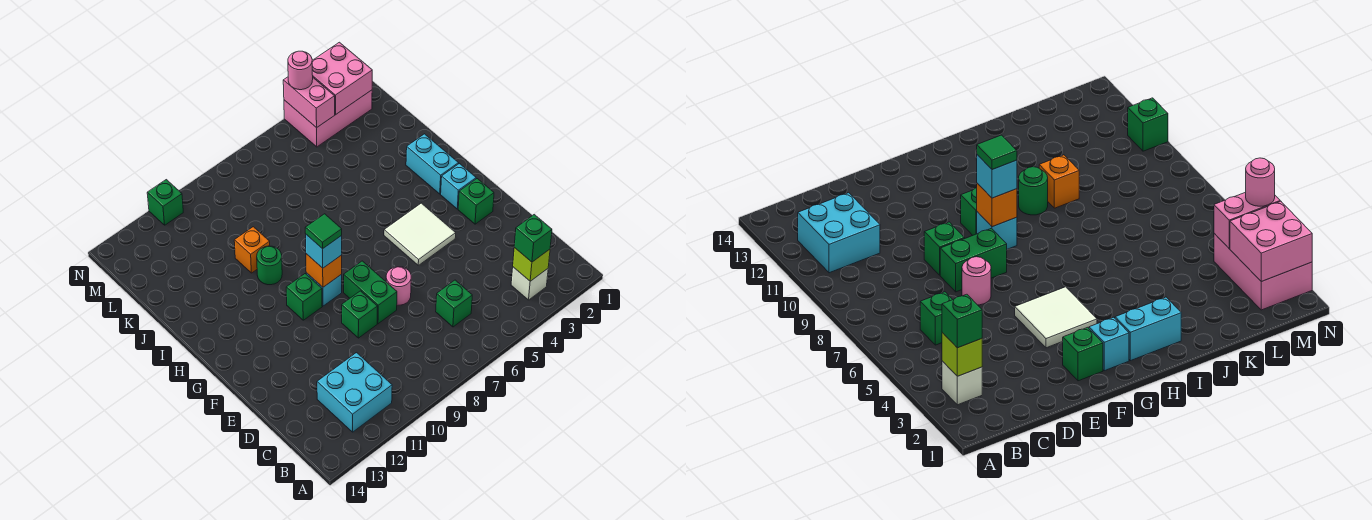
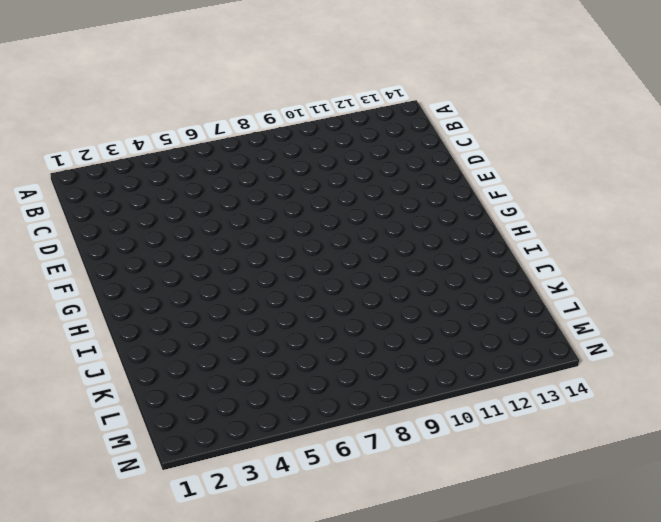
none -> white 1x1 brick [511,267,548,300]
none -> cyan 2x2 brick [317,353,392,432]
none -> green 1x1 brick [436,280,472,327]

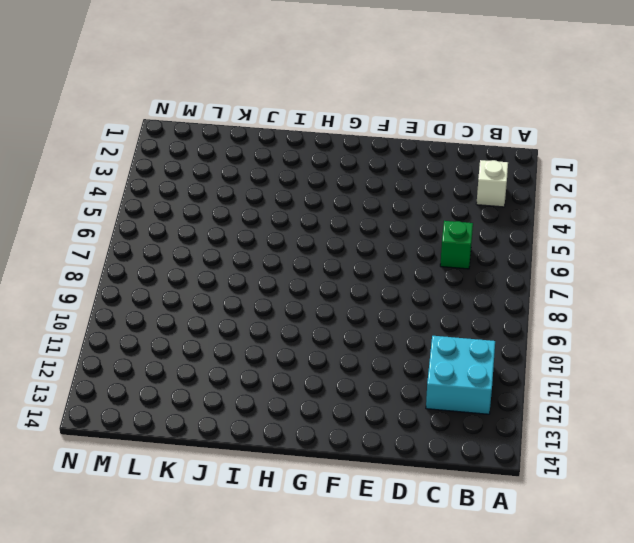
none -> pink 1x1 round brick [386,267,411,305]
none -> green 1x2 brick [344,261,397,324]
none -> green 1x1 brick [342,291,377,338]

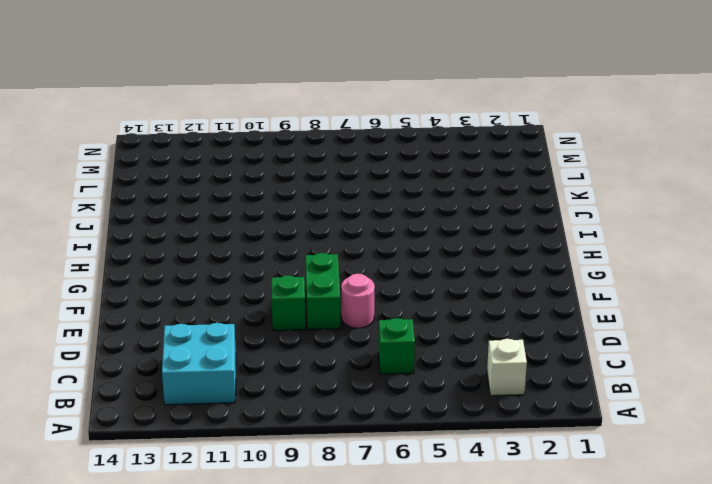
none -> green 1x1 brick [458,179,494,224]
none -> white 2x2 tile [384,203,456,265]
none -> cyan 1x1 brick [441,164,476,209]

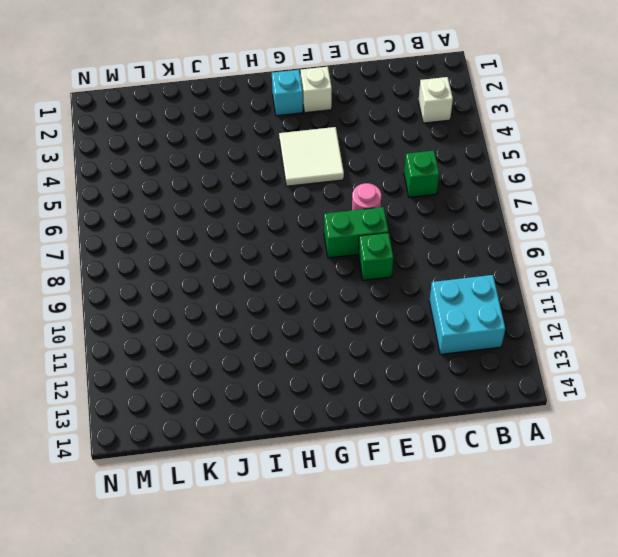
white 1x1 brick [301,67,332,113] -> green 1x1 brick [458,179,494,224]
none -> cyan 1x1 brick [306,273,342,306]
none -> green 1x1 brick [286,274,322,320]
none -> cyan 1x2 brick [406,134,459,194]

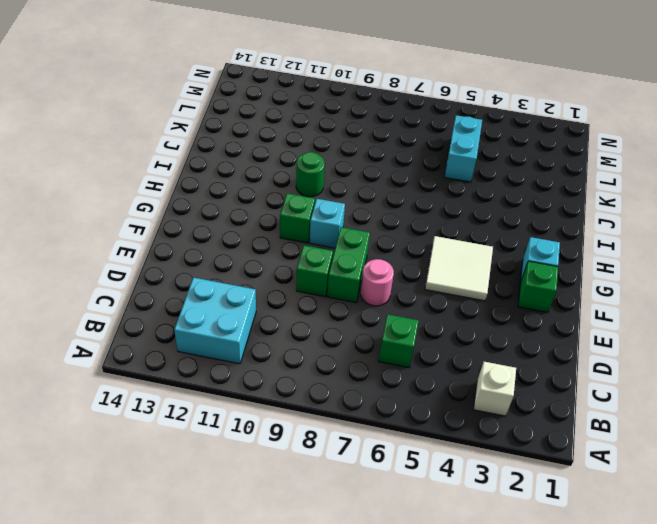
cyan 1x2 brick [444,115,482,182] -> cyan 1x2 brick moved to [406,134,459,194]
none -> orange 1x1 brick [234,227,270,273]
none -> pink 2x3 brick [284,90,372,147]
none -> green 1x1 brick [147,180,183,225]

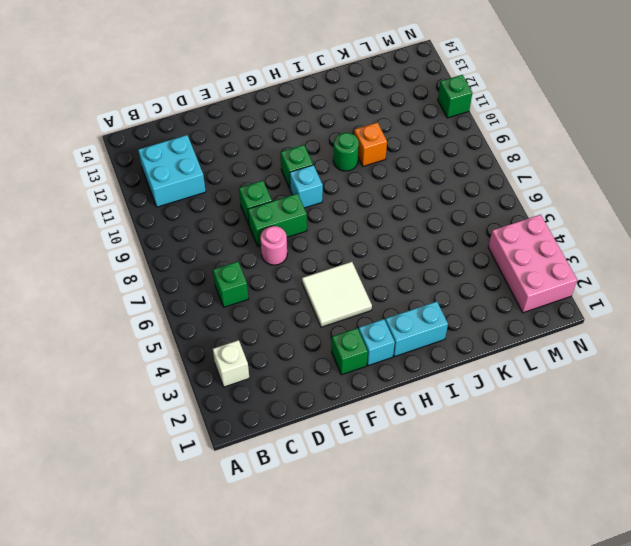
none -> lime 1x1 brick [513,248,550,281]
none -> orange 1x1 brick [306,254,342,287]
none -> pink 2x2 brick [312,42,372,115]

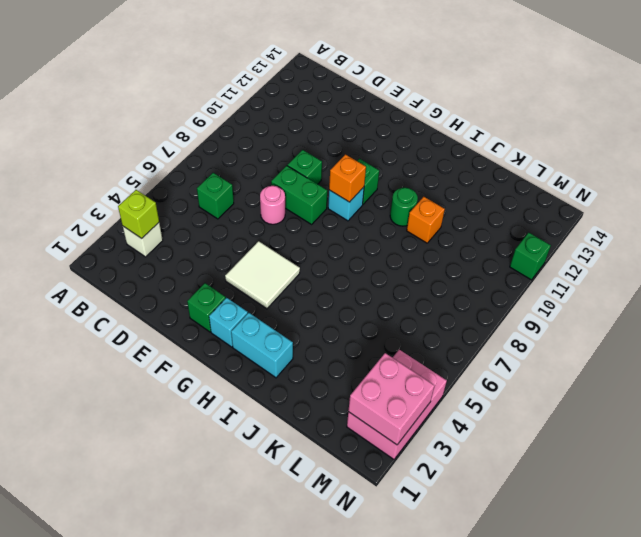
none -> cyan 2x2 brick [317,353,392,432]
none -> pink 1x2 brick [283,77,335,128]
none -> green 1x1 brick [514,215,552,262]

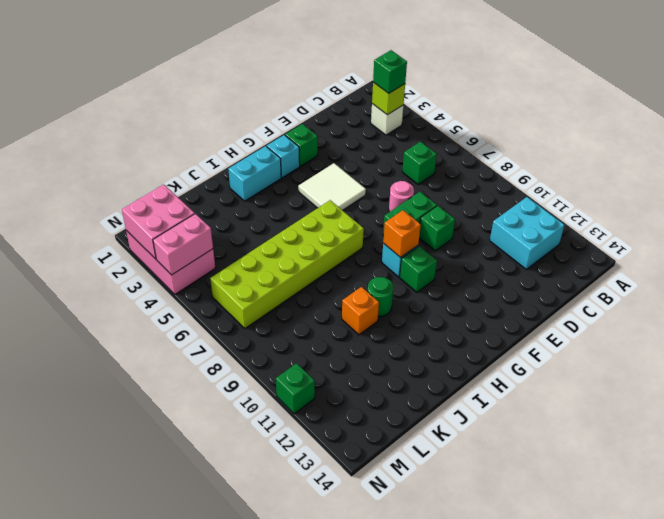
lime 2x6 brick [210,200,364,328] -> none
none -> cyan 1x1 brick [306,235,342,268]
none -> pink 1x1 round brick [288,51,313,90]
none -> green 1x1 tile [305,214,342,249]

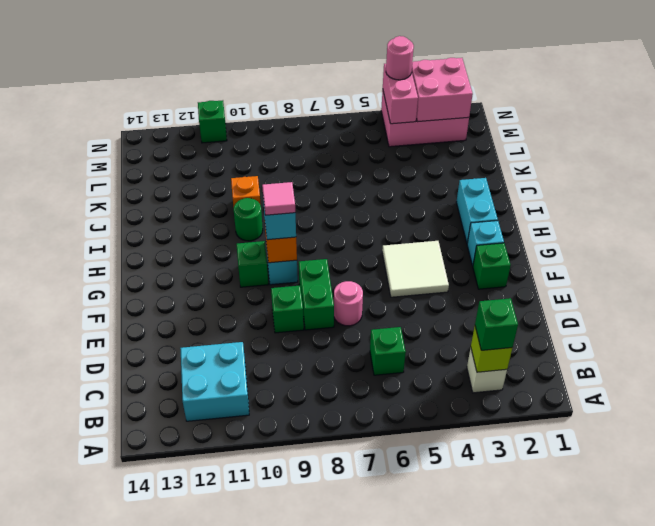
pink 1x1 tile [262,182,295,215] -> green 1x1 tile [305,214,342,249]

